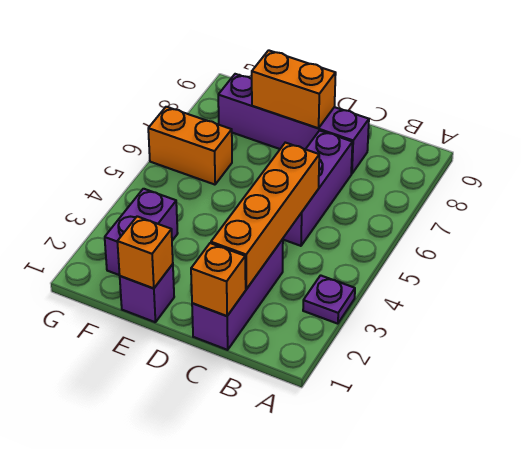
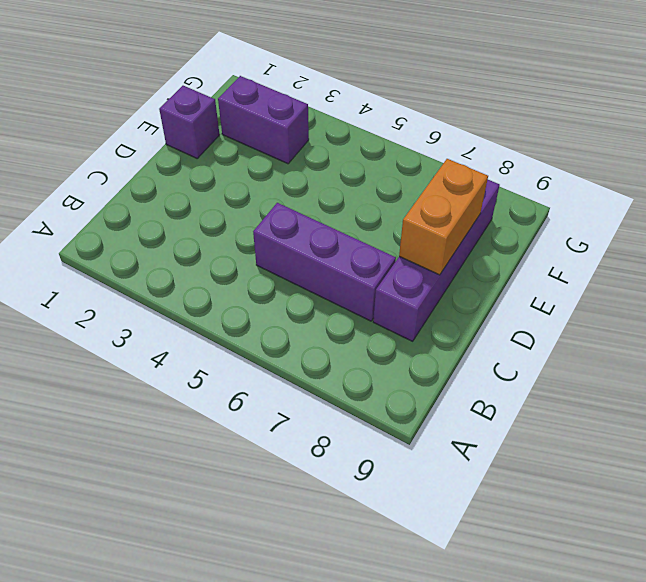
none -> purple 1x1 plate [303,275,355,324]
none -> purple 1x3 brick [192,239,283,350]

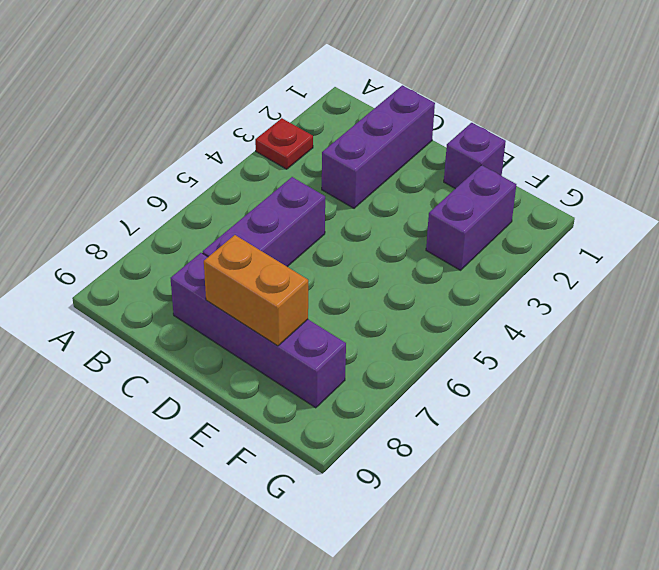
red 1x1 plate [255,118,313,169] -> purple 1x1 plate [303,275,355,324]
none -> orange 1x2 brick [148,107,232,185]
none -> orange 1x1 brick [191,243,246,316]

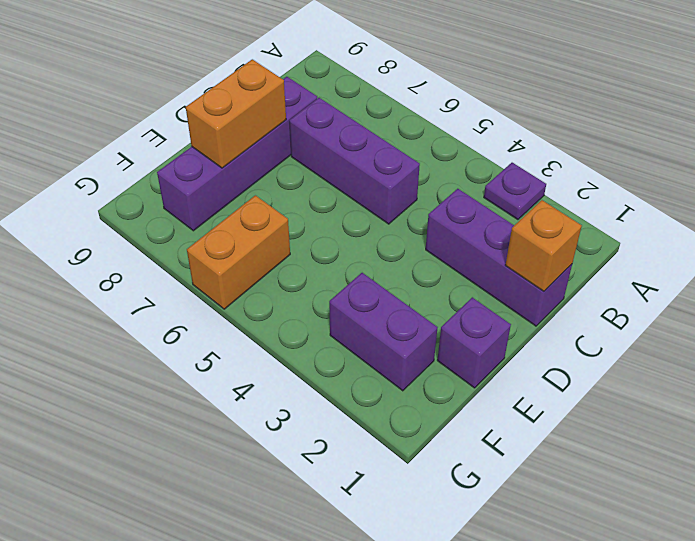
none -> orange 1x4 brick [211,143,319,289]
none -> orange 1x1 brick [117,216,173,289]

